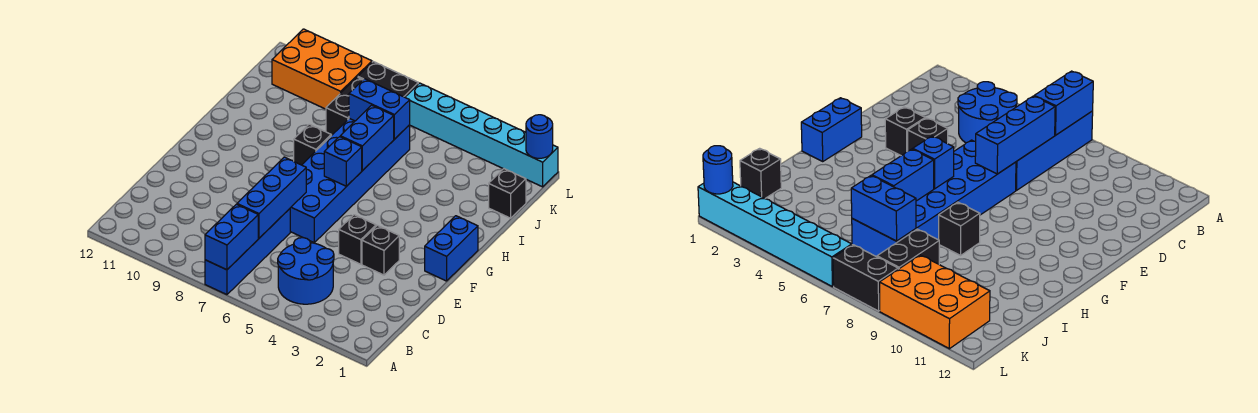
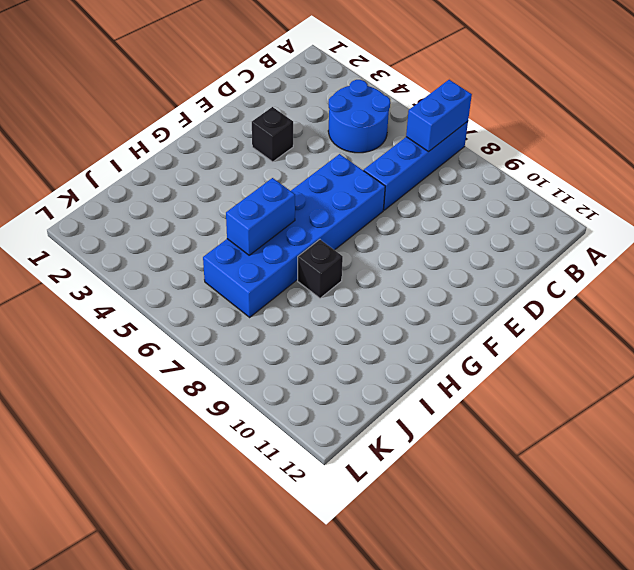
none -> black 1x1 brick [339,215,376,264]
none -> blue 1x2 brick [425,216,478,281]
none -> black 1x1 brick [489,169,526,218]

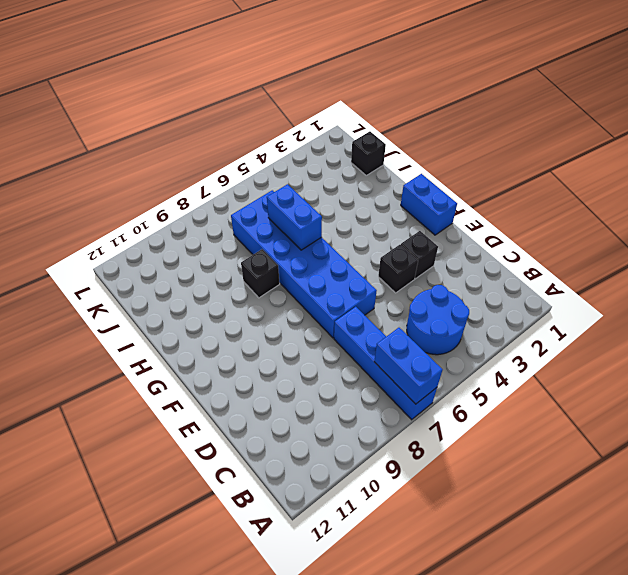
none -> black 1x2 brick [326,77,362,135]
none -> orange 2x3 brick [272,29,372,109]
none -> cyan 1x6 brick [405,83,558,187]

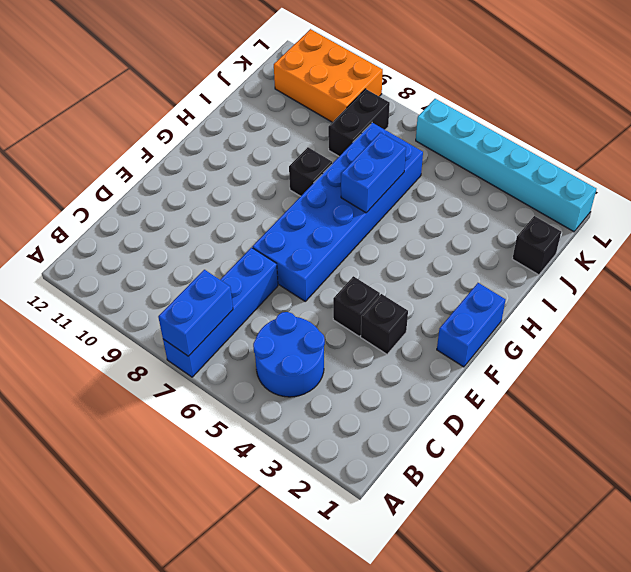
none -> black 1x2 brick [358,62,418,97]
none -> blue 1x3 brick [237,157,306,238]
none -> blue 1x1 brick [324,137,362,186]

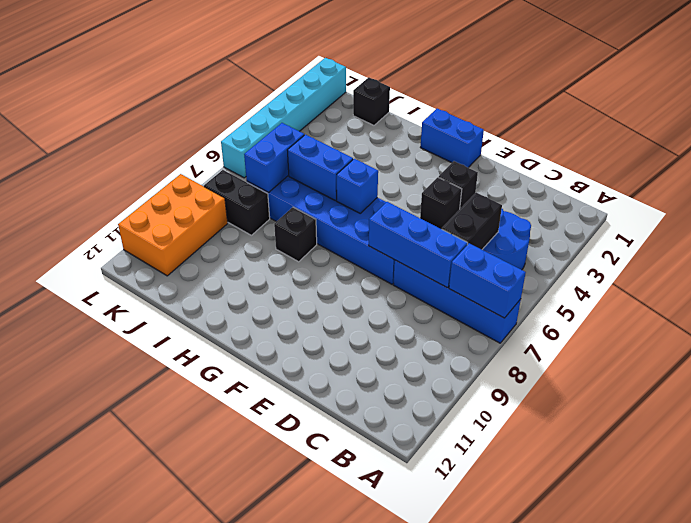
black 1x2 brick [442,193,502,250] -> black 1x2 brick moved to [358,62,418,97]
none -> blue 1x1 round brick [526,115,553,158]

